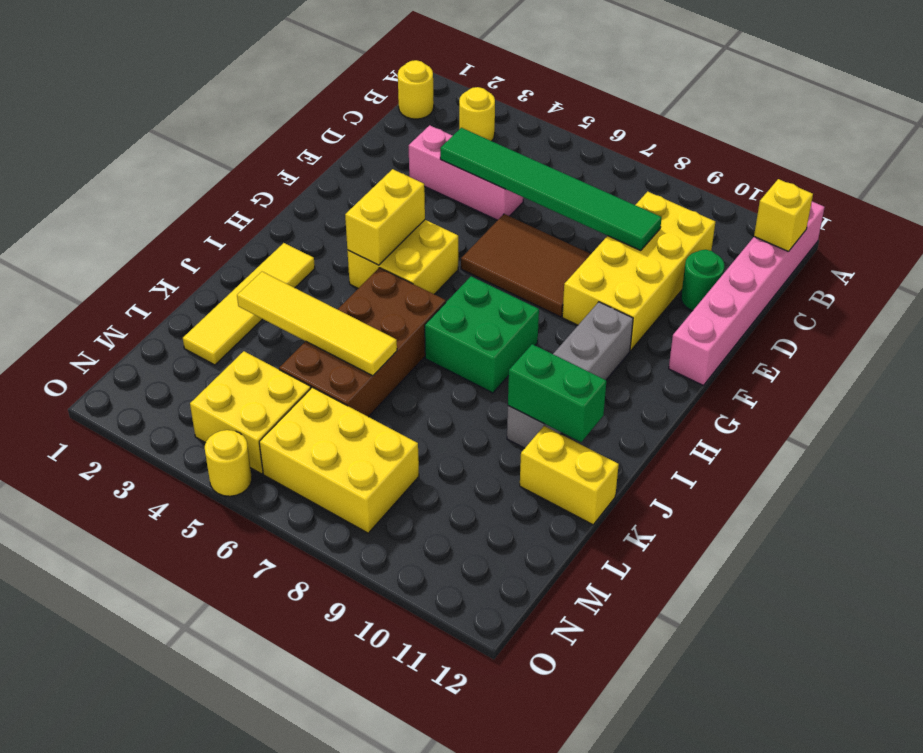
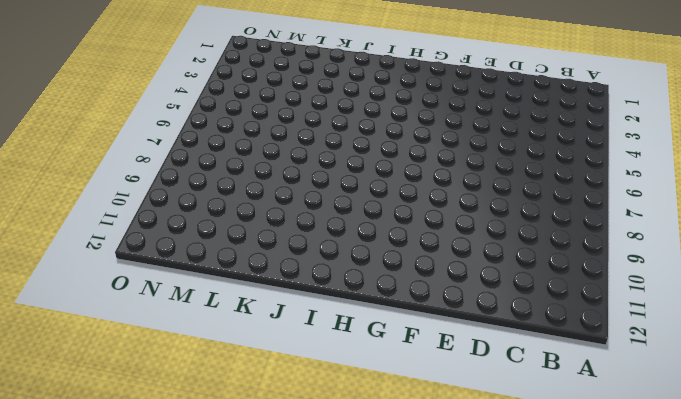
none -> pink 1x6 brick [669,202,825,386]
none -> yellow 1x1 round brick [398,60,434,119]
none -> yellow 1x1 round brick [459,87,495,141]

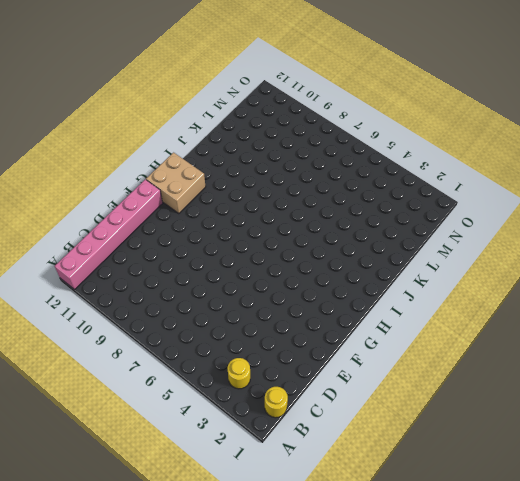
tan 2x2 brick [146,153,206,214] -> none
none -> yellow 2x4 brick [562,192,715,351]
none -> pink 1x3 brick [409,125,523,220]
none -> green 1x1 round brick [681,250,724,311]

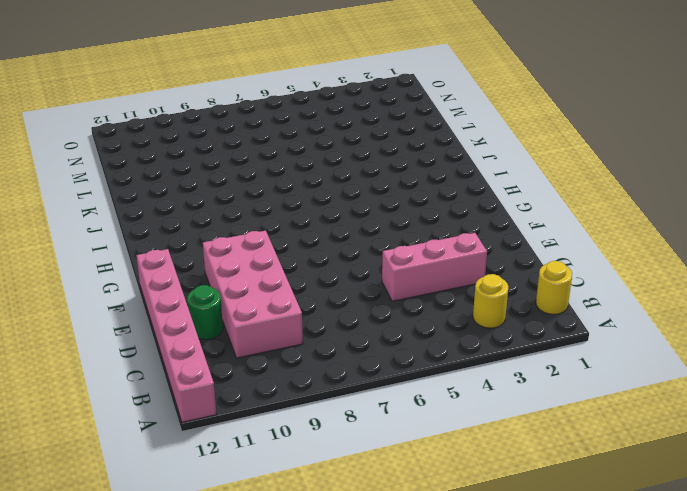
pink 2x4 brick [203,230,303,358] -> yellow 2x4 brick [562,192,715,351]
none -> brown 2x3 tile [461,214,591,317]
none -> yellow 2x2 brick [347,220,458,294]
none -> grey 1x4 brick [507,302,633,448]

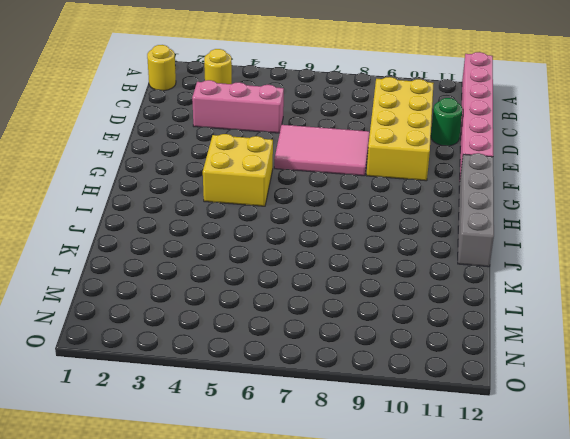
pink 2x3 tile [274,125,369,176] -> brown 2x3 tile [461,214,591,317]
grey 1x4 brick [458,153,494,267] -> grey 1x4 brick moved to [507,302,633,448]
none -> green 2x2 brick [425,276,539,393]
none -> yellow 1x4 tile [183,243,315,365]
none -> brown 2x4 brick [279,268,446,417]

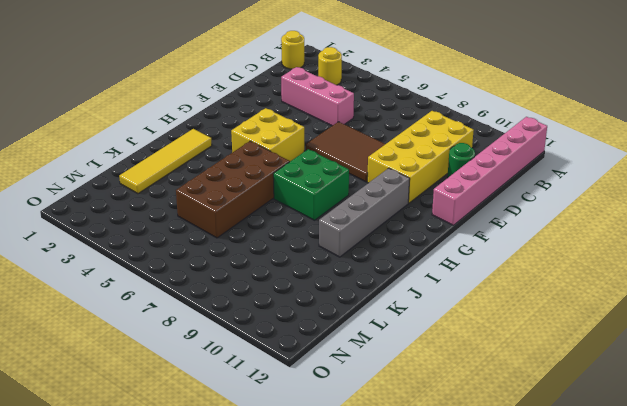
none -> yellow 1x2 brick [520,426,619,525]
none -> yellow 2x2 brick [190,351,311,474]
none -> yellow 2x3 brick [259,387,419,533]

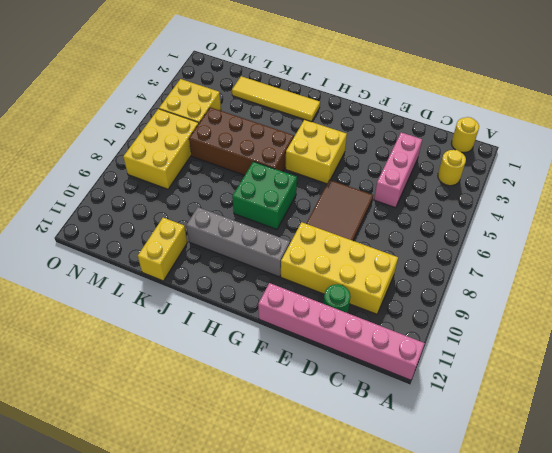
none -> yellow 1x1 round brick [205,430,252,496]
none -> yellow 1x1 brick [754,179,813,252]
none -> green 1x6 tile [440,128,662,251]

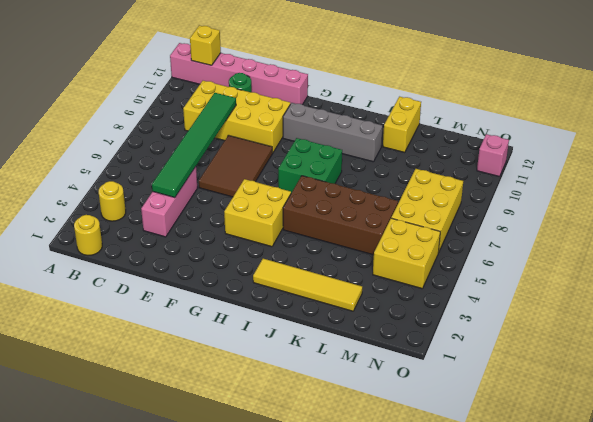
pink 1x1 brick [477,134,509,177] -> none
none -> yellow 1x1 round brick [205,430,252,496]
none -> yellow 1x2 brick [345,169,425,265]
none -> green 1x2 brick [508,344,606,442]

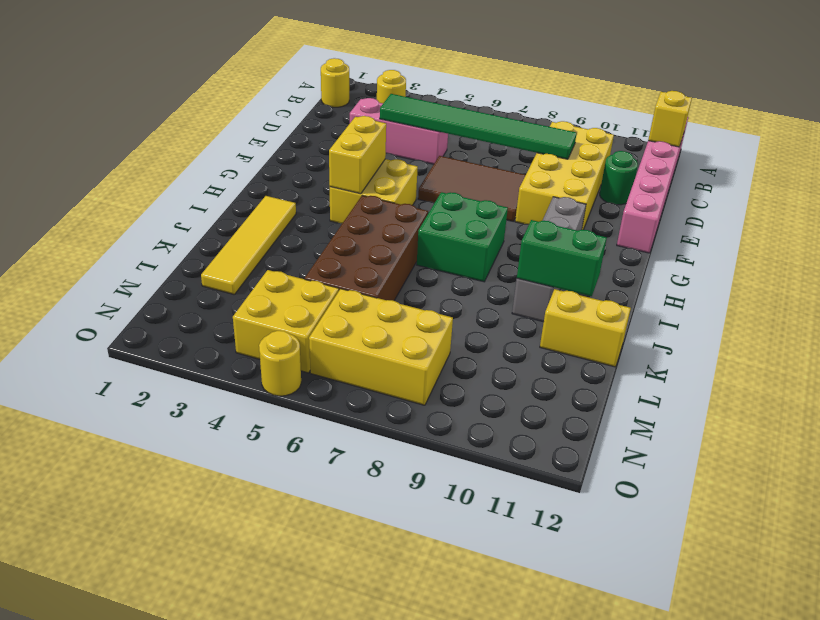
none -> yellow 1x4 tile [237,272,397,376]

